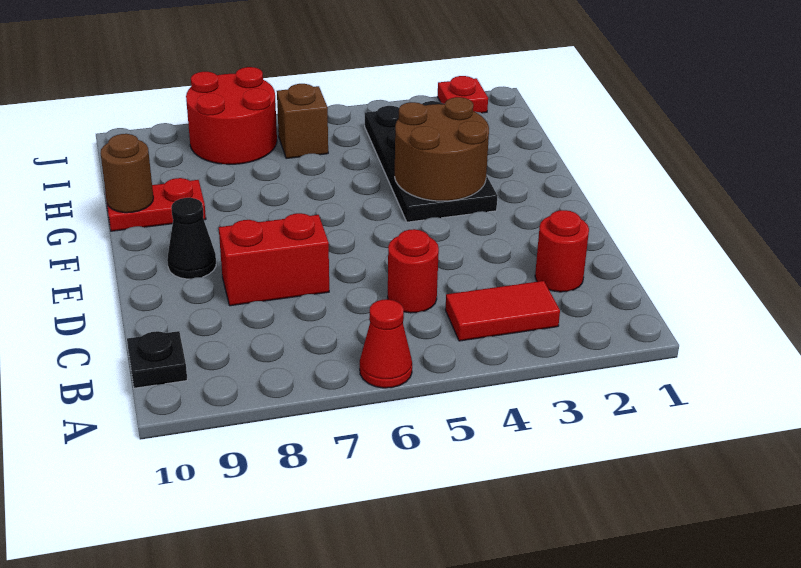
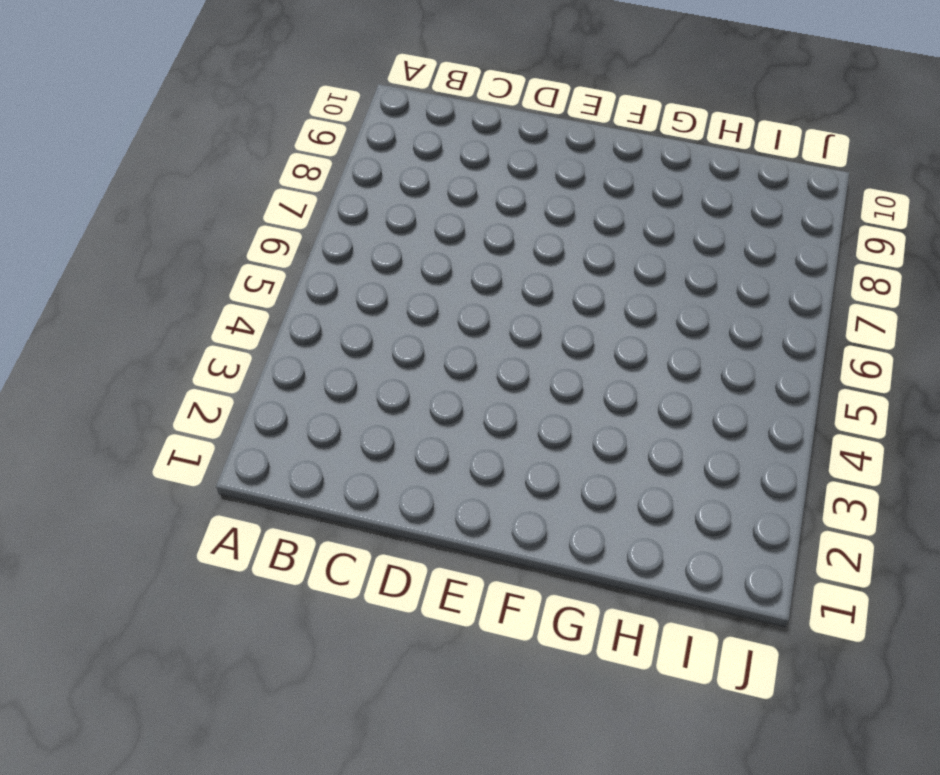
none -> red 1x1 cone [360,299,412,388]
none -> red 1x2 tile [445,281,560,341]
none -> black 1x1 plate [127,331,187,388]

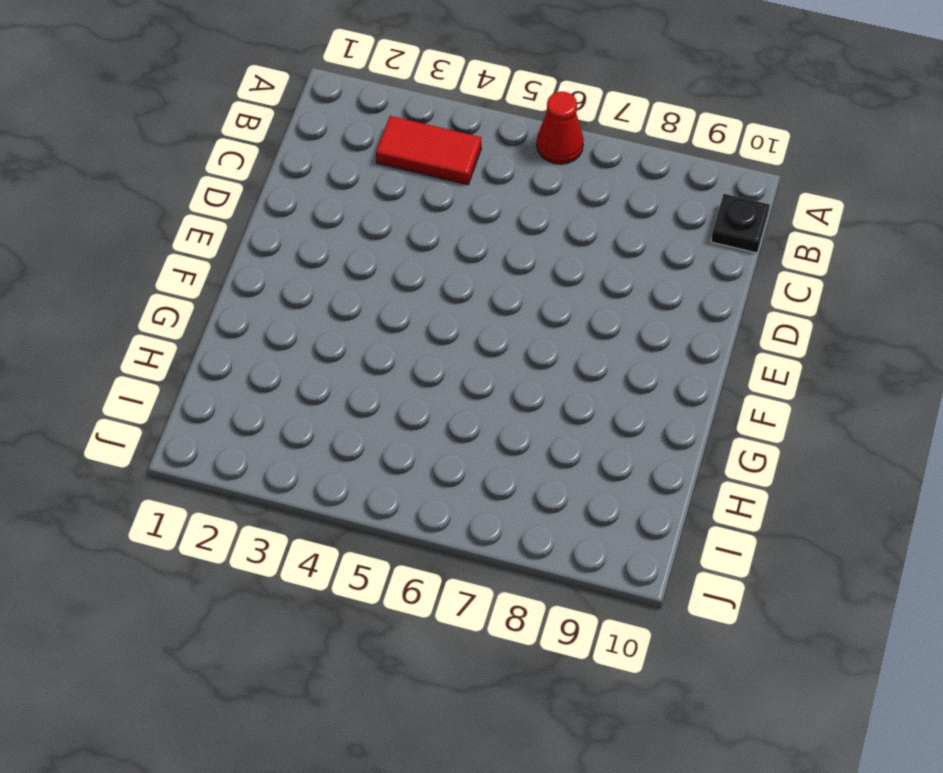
none -> red 1x1 round brick [535,210,589,292]
none -> red 1x1 round brick [388,229,439,313]
none -> red 1x2 brick [219,213,329,306]

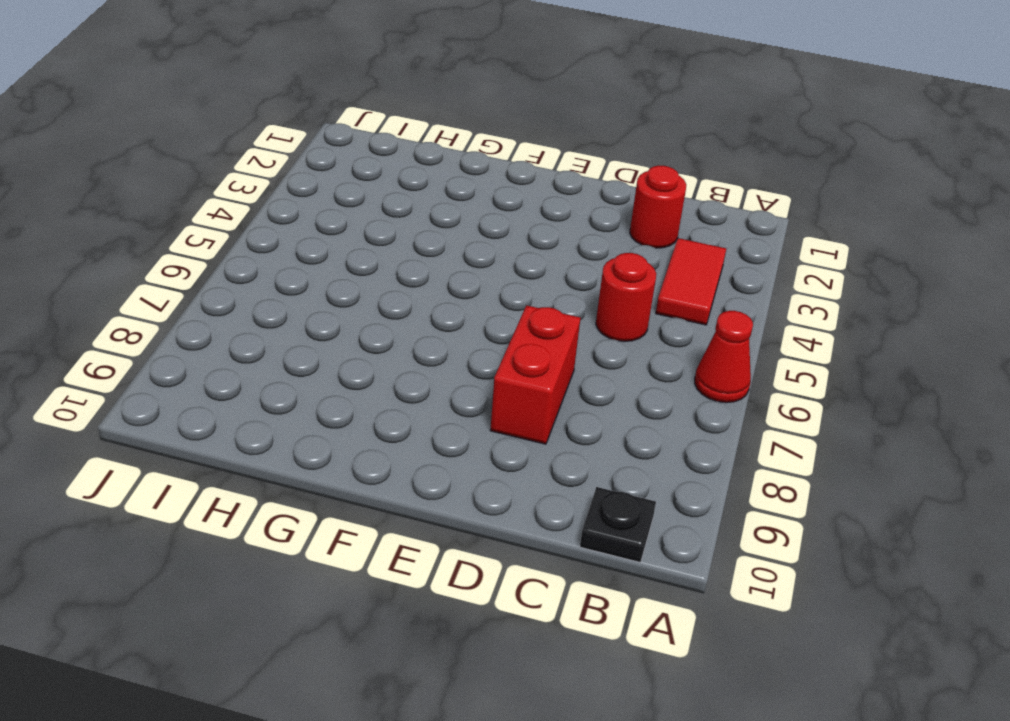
none -> black 1x1 cone [167,198,216,279]
none -> black 2x4 plate [365,101,497,222]
none -> red 1x2 plate [105,178,206,231]

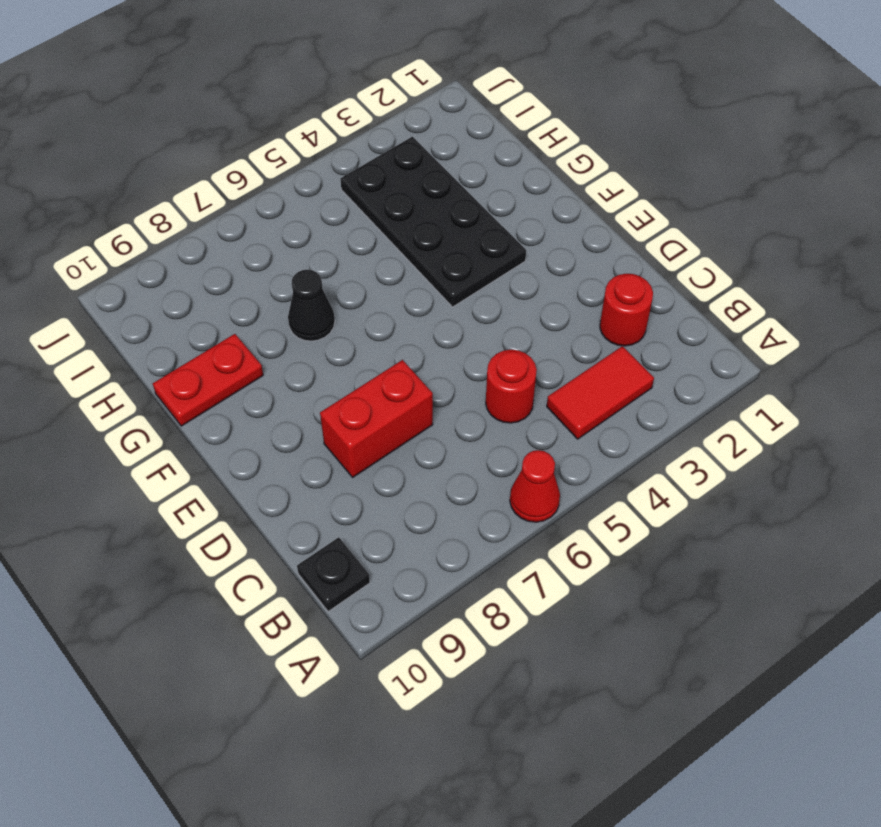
black 1x1 cone [288,270,335,341] -> black 1x1 cone moved to [167,198,216,279]
none -> brown 1x1 brick [277,84,328,159]
none -> red 2x2 round brick [186,67,277,164]
none -> red 1x1 plate [438,76,488,113]

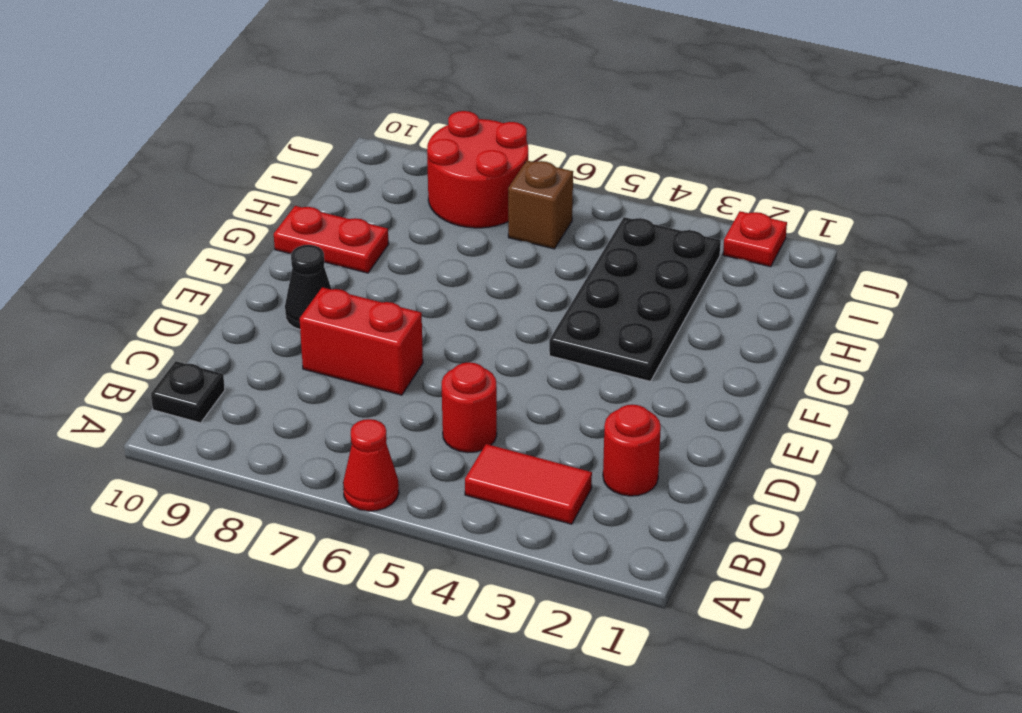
none -> brown 2x2 round brick [395,97,489,201]
none -> brown 1x1 round brick [100,134,153,213]

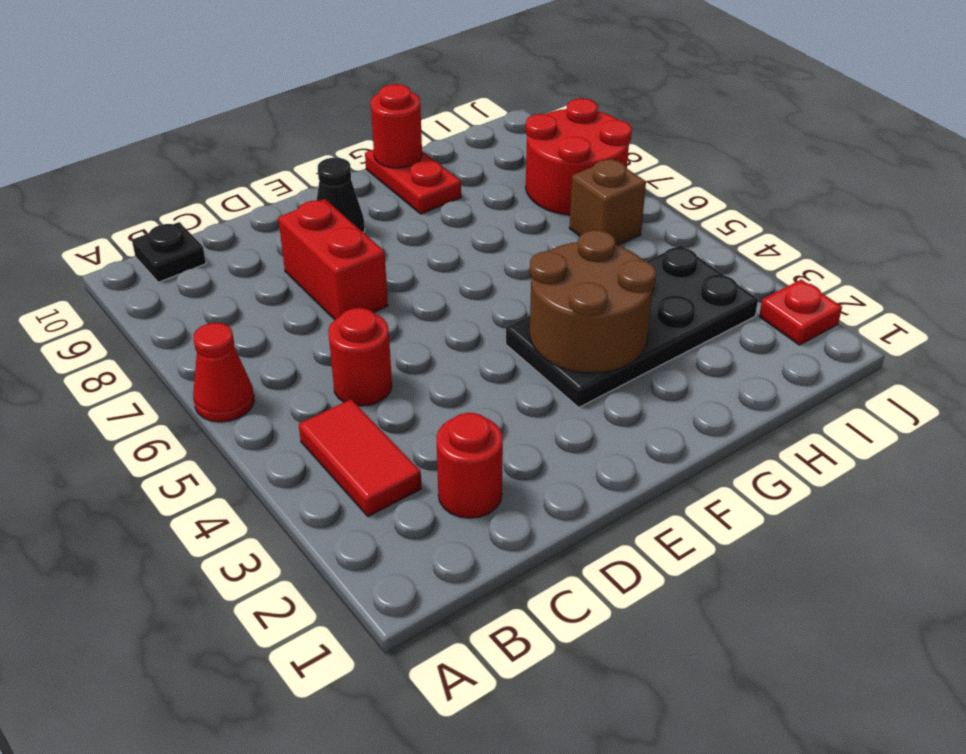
red 1x1 round brick [371,84,422,168] -> brown 1x1 round brick [100,134,153,213]

